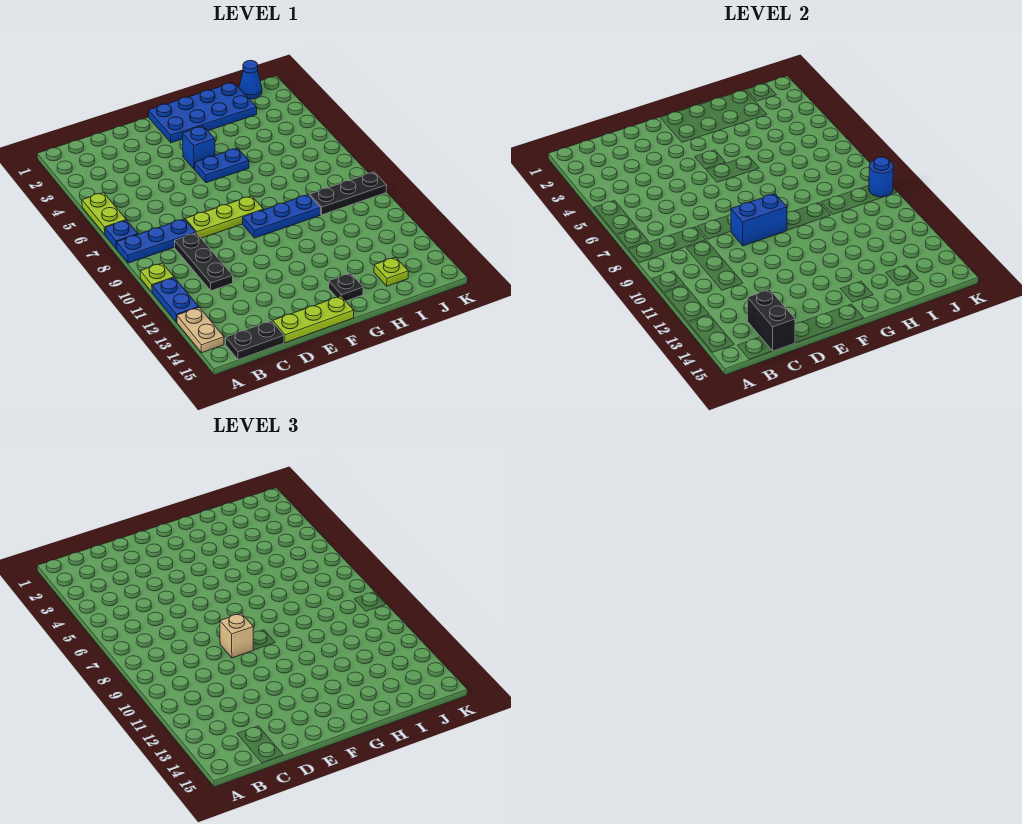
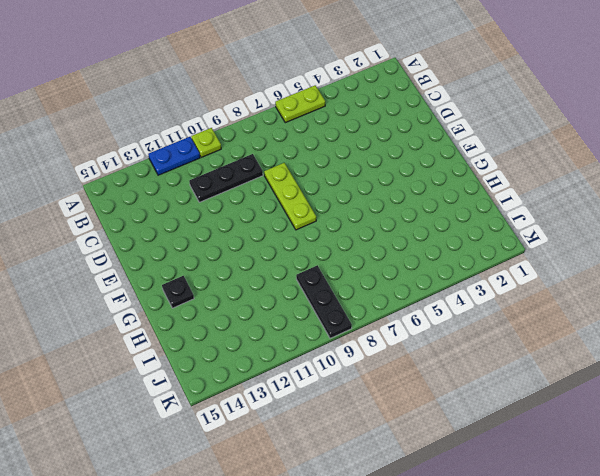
none -> blue 1x1 plate [105,220,138,249]
none -> blue 1x3 plate [117,219,196,263]
none -> tan 1x2 plate [177,308,224,353]

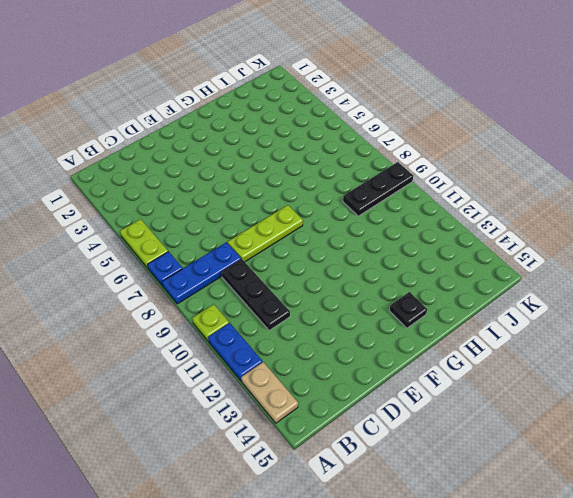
none -> black 1x2 plate [226,321,284,360]
none -> lime 1x3 plate [273,296,354,343]
none -> blue 2x4 plate [148,82,257,143]

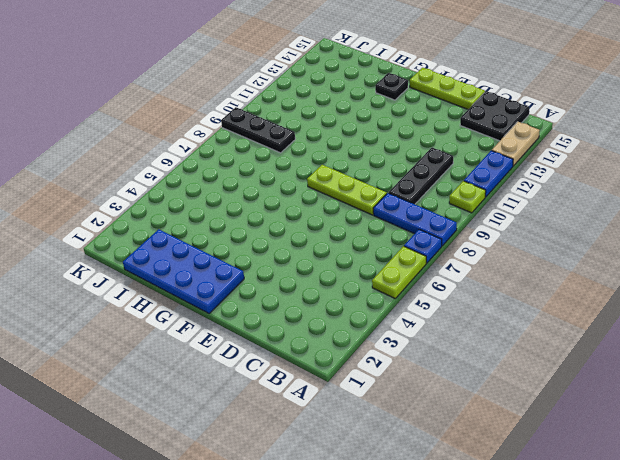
black 2x2 plate [460,91,529,141] -> black 1x2 plate [226,321,284,360]
none -> blue 1x1 brick [183,126,215,169]
none -> blue 1x2 plate [195,148,249,183]
none -> blue 1x3 plate [243,194,321,238]

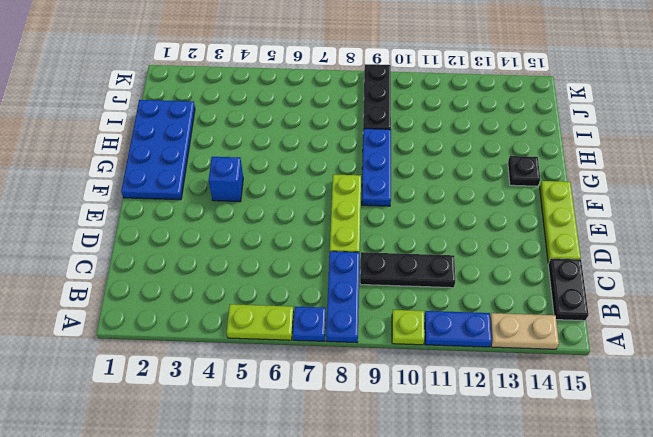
none -> blue 1x2 plate [195,148,249,183]
none -> lime 1x1 plate [374,257,408,286]
none -> blue 1x1 cone [239,60,262,99]

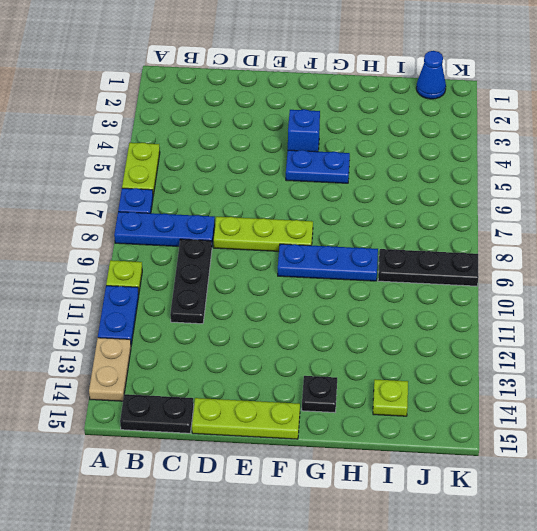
none -> blue 2x4 plate [148,82,257,143]
none -> black 1x2 brick [747,289,795,351]
none -> blue 1x2 brick [731,194,787,246]

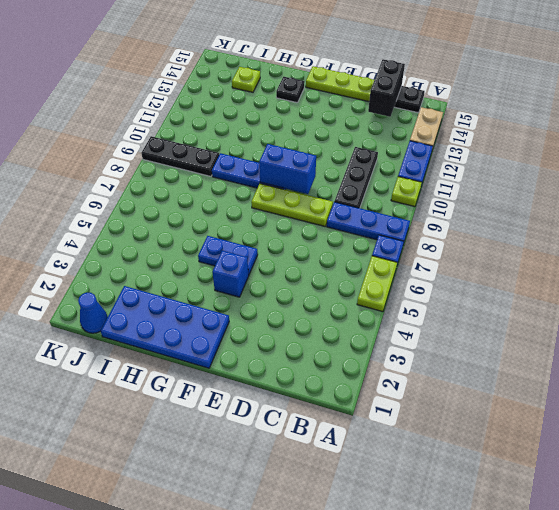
none -> blue 1x1 round brick [869,157,894,197]
none -> tan 1x1 brick [220,613,253,658]

